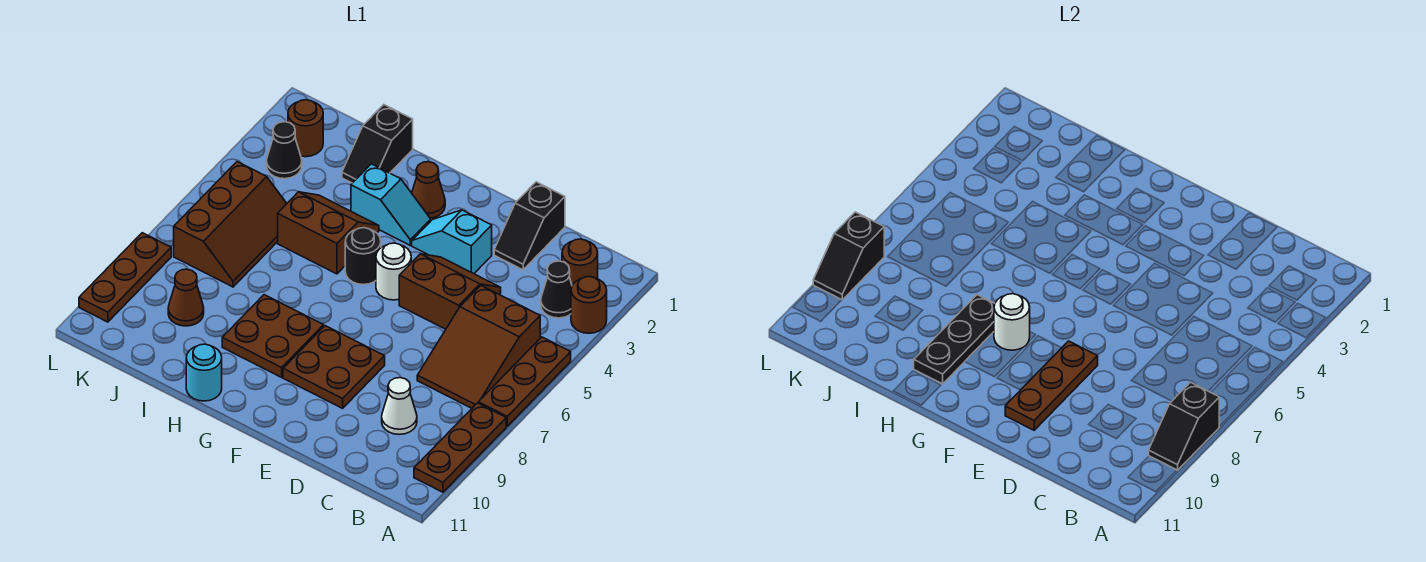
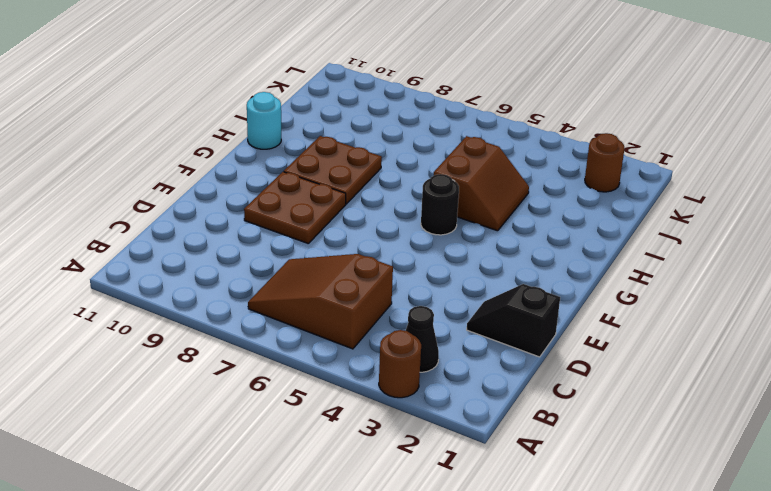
none -> brown 1x3 plate [478,337,571,426]
none -> brown 1x3 plate [414,403,506,492]
none -> brown 1x1 round brick [562,239,598,285]

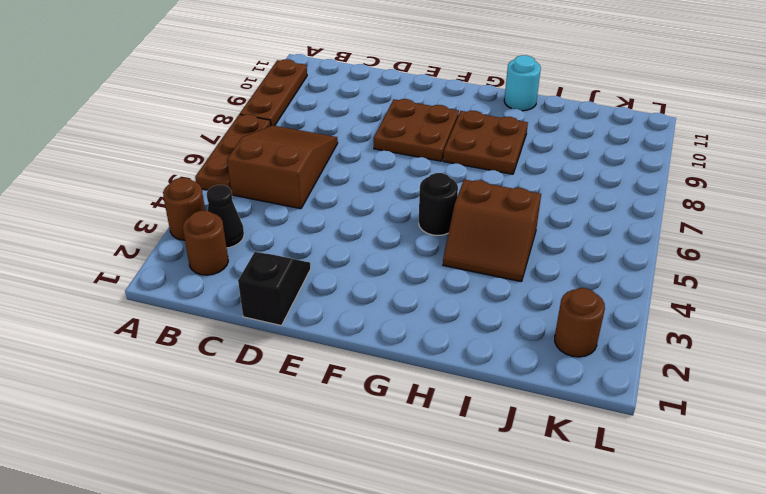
none -> white 1x1 cone [382,378,417,434]
none -> brown 2x2 slope [399,254,501,329]
none -> cyan 1x2 slope [412,210,492,274]

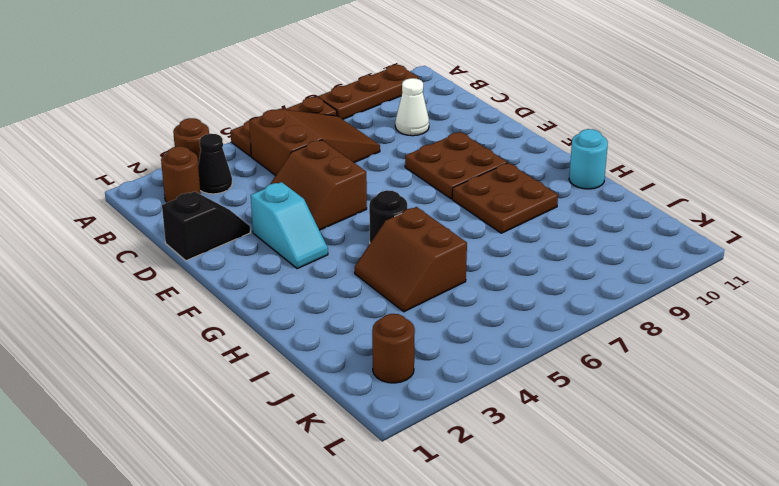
none -> white 1x1 round brick [376,243,411,300]
none -> brown 1x1 cone [412,162,445,218]
none -> cyan 1x2 slope [351,164,431,245]

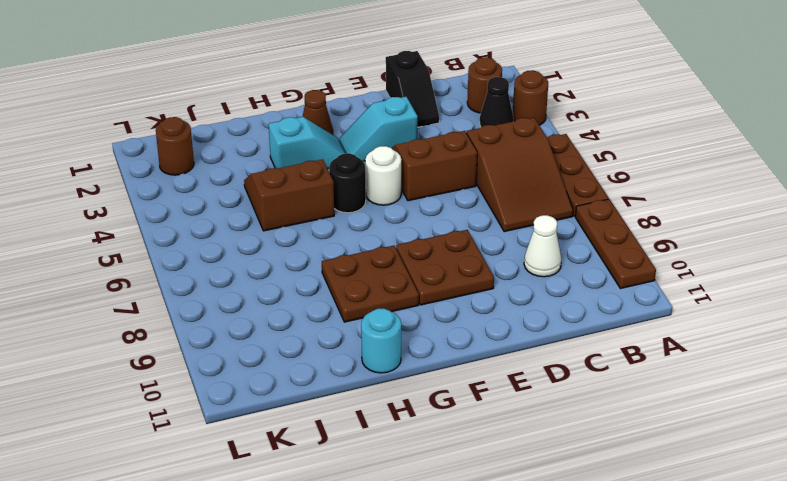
none -> black 1x2 slope [342,105,413,183]
none -> brown 2x3 slope [174,162,287,287]
none -> brown 1x1 cone [168,269,204,326]

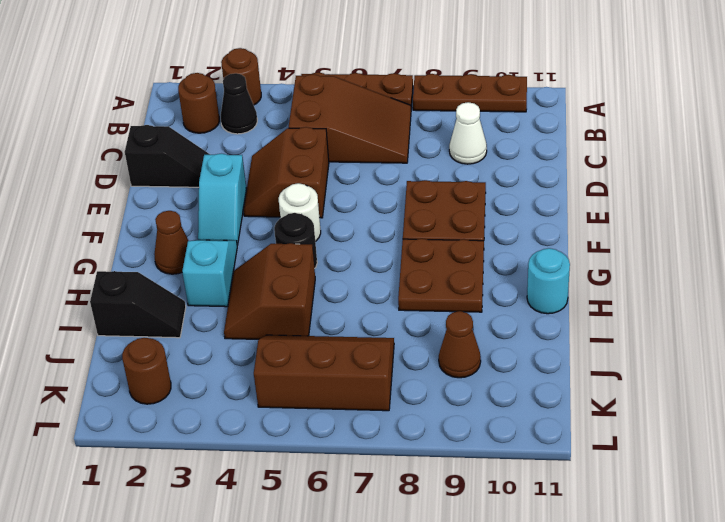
none -> black 1x1 cone [266,122,302,179]
none -> brown 1x3 plate [79,233,171,322]
none -> black 1x2 slope [1149,382,1220,470]

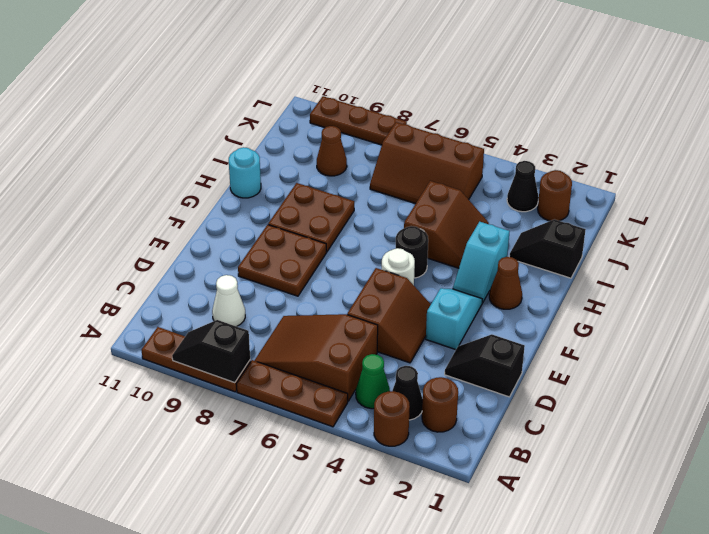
green 1x1 cone [356,354,390,409] -> none
none -> brown 1x3 plate [1005,341,1098,430]
none -> white 1x1 round brick [994,294,1030,350]
none -> black 1x3 plate [914,295,995,384]

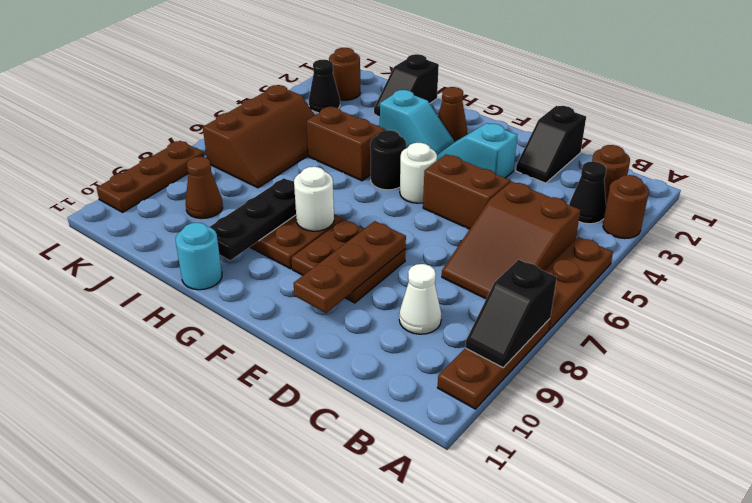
none -> black 1x2 slope [813,212,884,300]

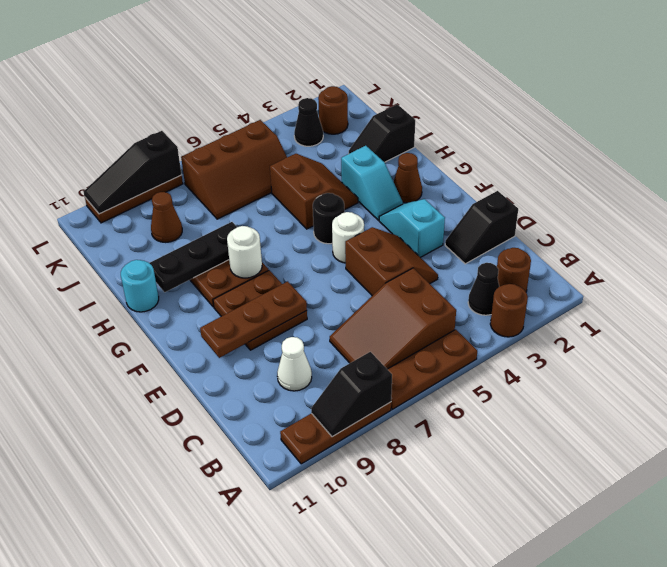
black 1x3 slope [83,131,182,214] -> black 1x2 slope [813,212,884,300]

